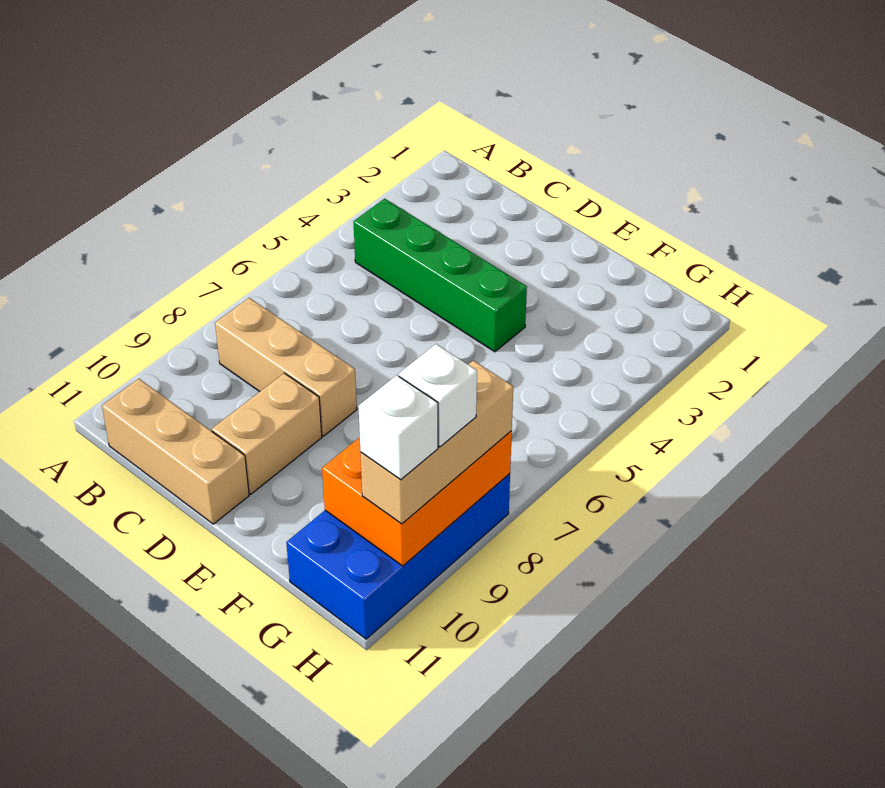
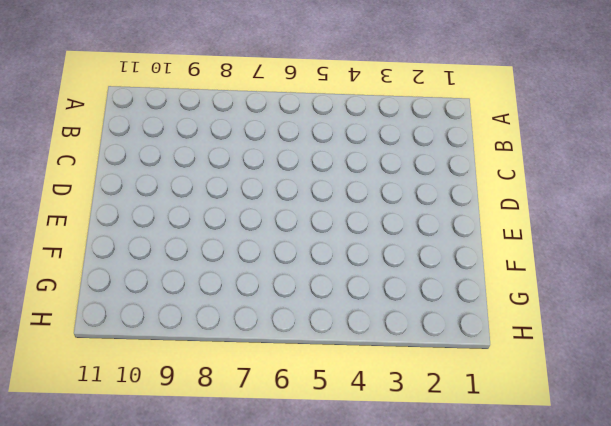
none -> green 1x4 brick [354,199,527,352]
none -> tan 1x3 brick [215,298,357,436]

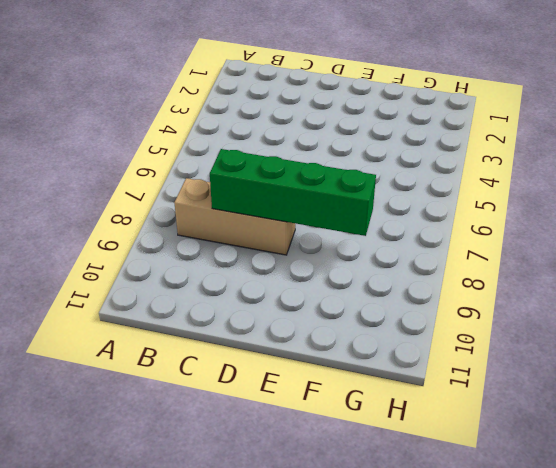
green 1x4 brick [210,149,376,236] -> green 1x4 brick moved to [354,199,527,352]
none -> tan 1x3 brick [102,379,249,524]
none -> tan 1x2 brick [212,373,322,494]

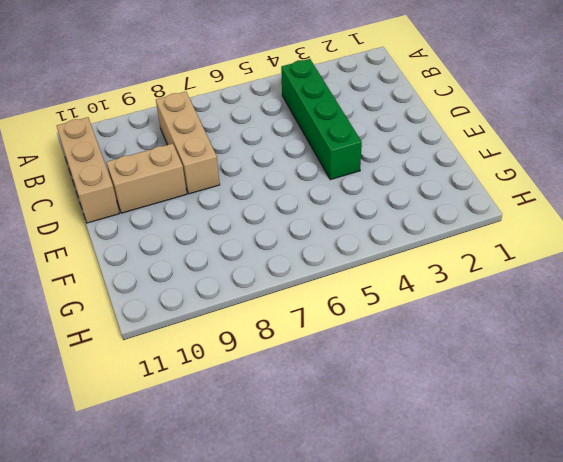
none -> blue 2x4 brick [286,474,510,639]
none -> orange 2x3 brick [322,431,512,566]

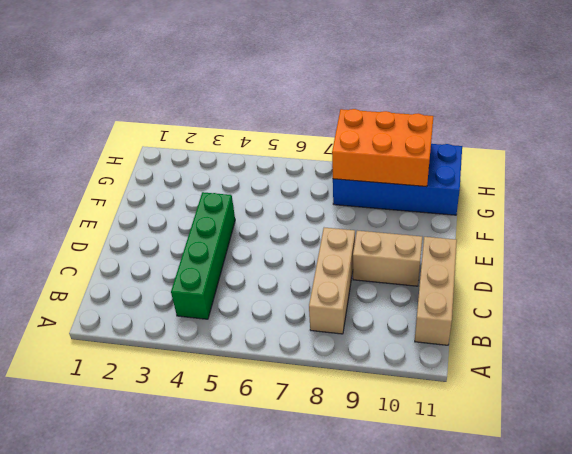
none -> tan 1x3 brick [360,360,513,524]
none -> white 1x1 brick [399,344,477,447]

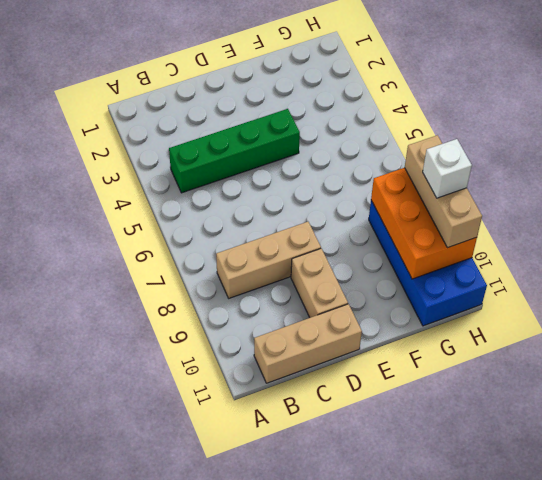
none -> white 1x1 brick [358,375,438,480]

